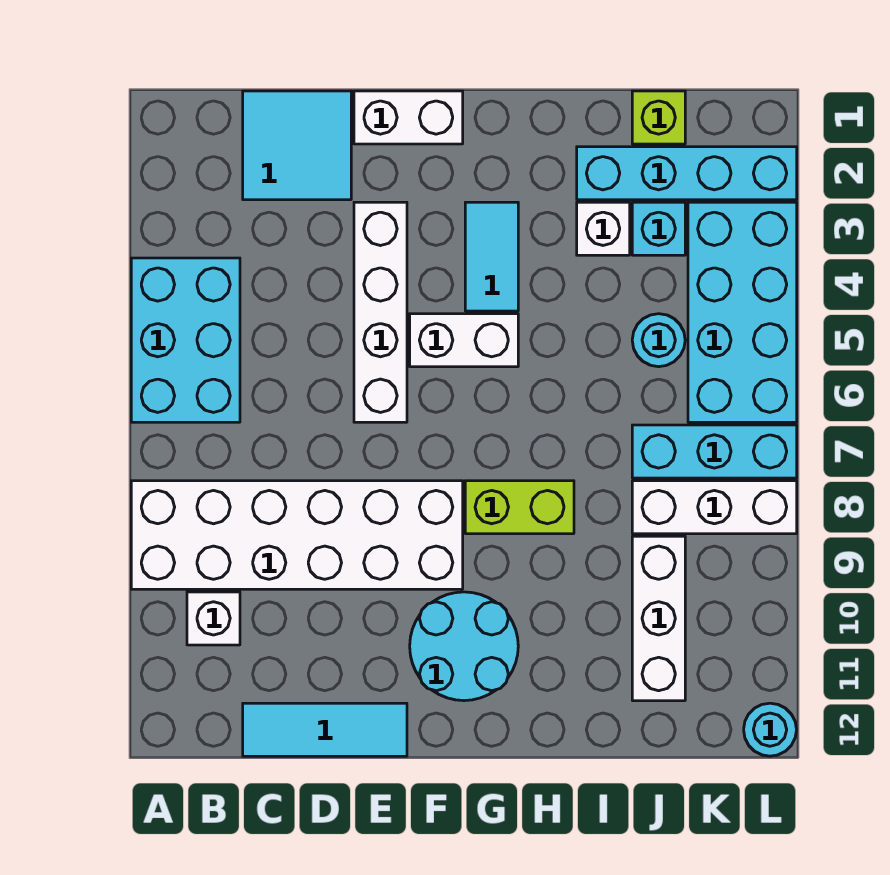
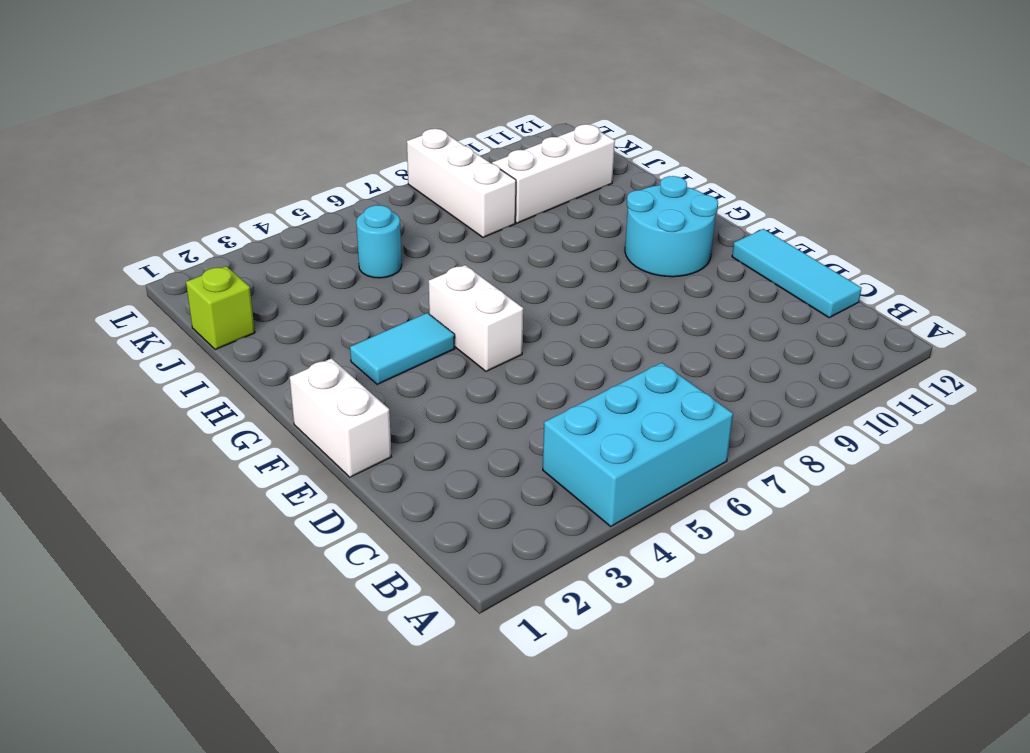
none -> white 2x6 brick [131,481,463,589]
none -> white 1x1 brick [187,592,240,645]
none -> cyan 2x2 tile [243,91,351,200]

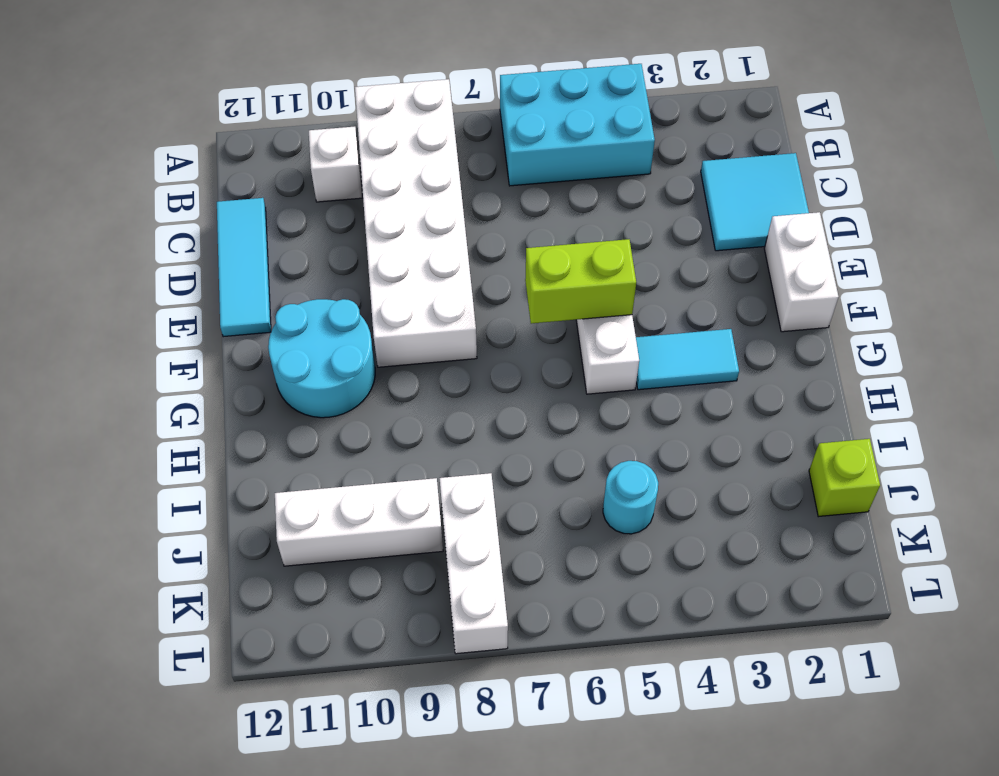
lime 1x2 brick [525,239,636,324] -> lime 1x2 brick turned to [465,481,574,534]
none -> white 1x4 brick [354,202,407,422]
none -> cyan 1x4 brick [577,147,797,200]
none -> white 1x1 brick [577,202,630,255]

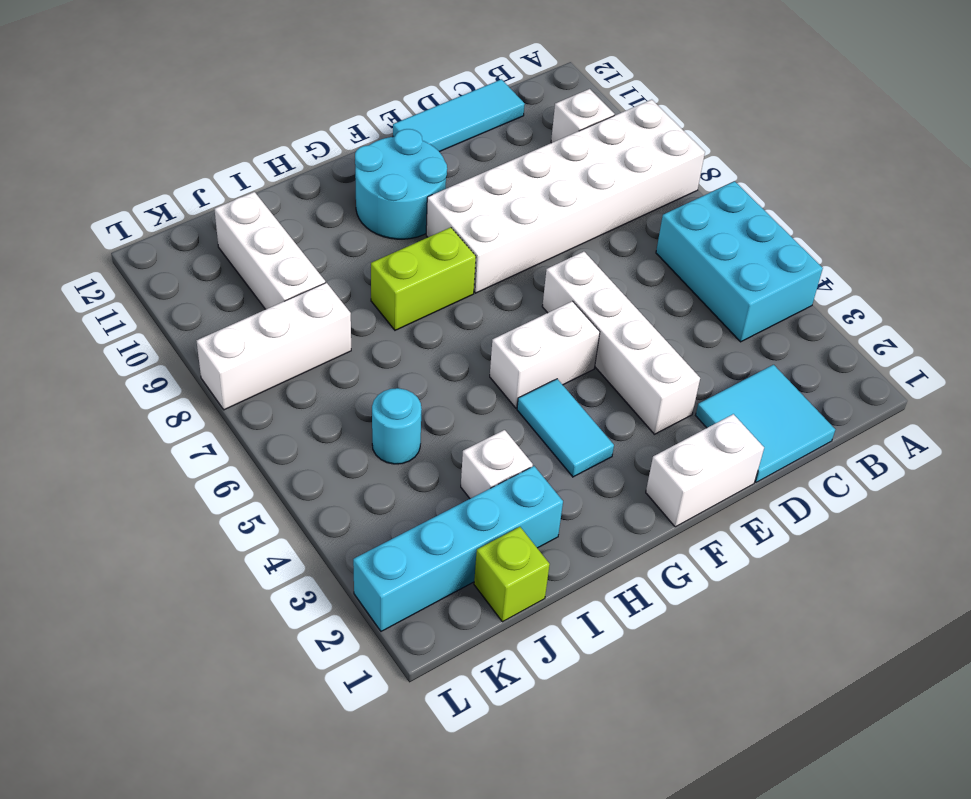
none -> cyan 1x1 brick [632,202,685,255]
none -> cyan 1x3 brick [632,425,797,478]
none -> cyan 2x4 brick [688,202,797,422]

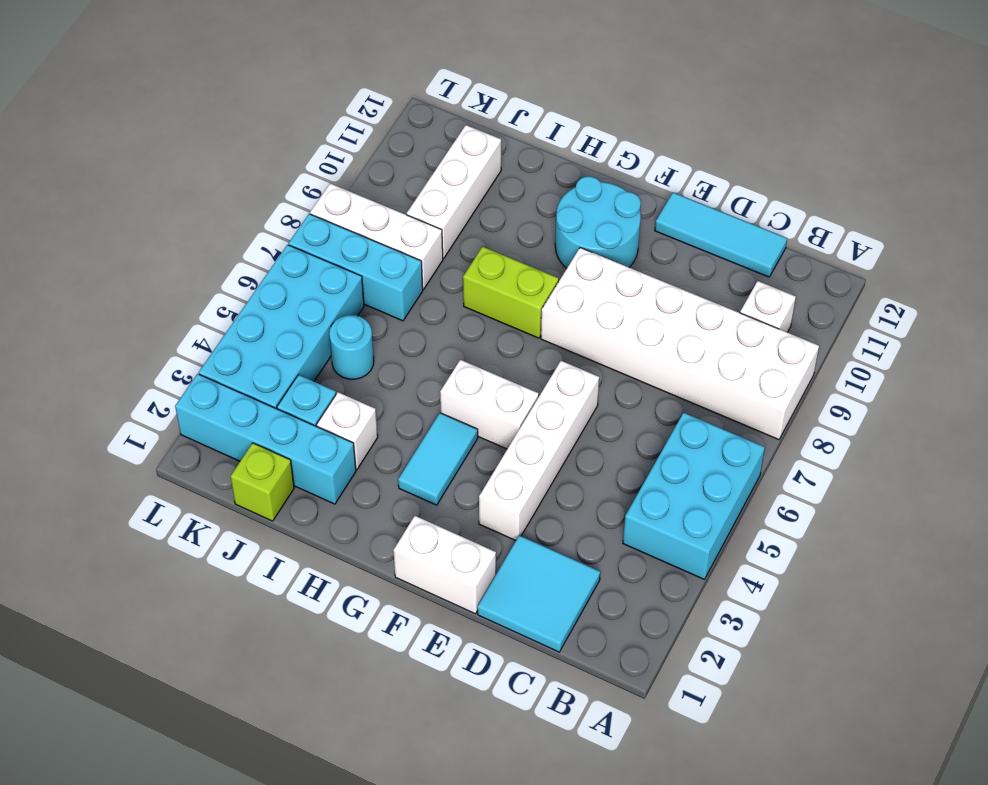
none -> cyan 1x1 round brick [744,703,797,756]

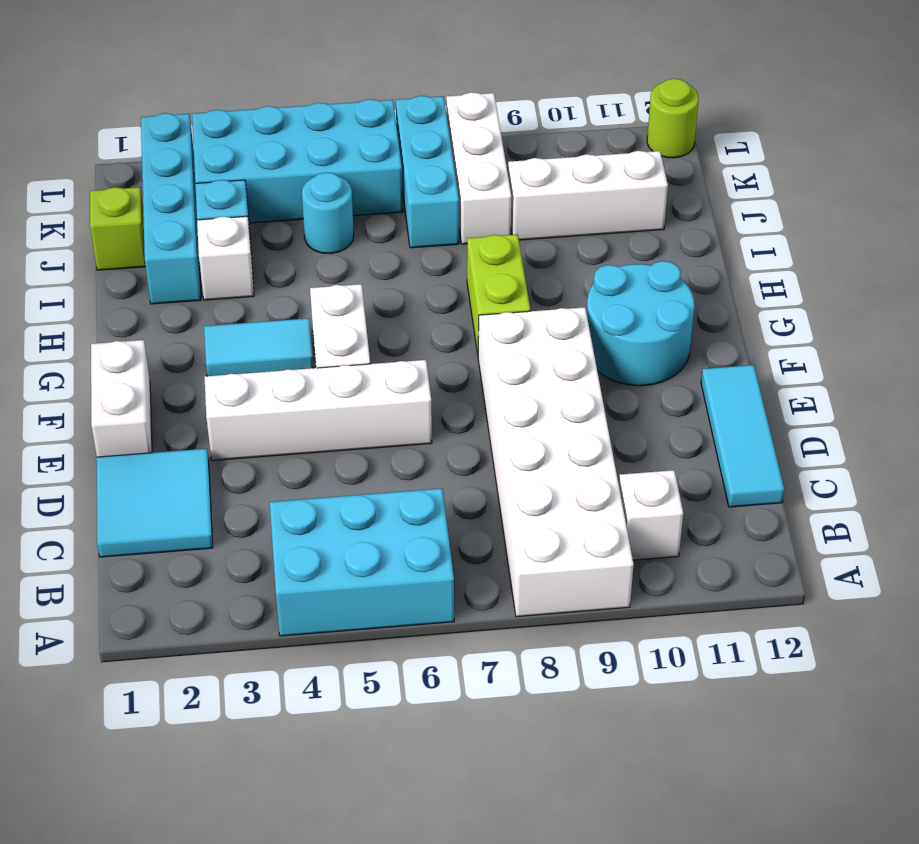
lime 1x1 round brick [647,79,699,158] -> cyan 1x1 round brick [744,703,797,756]

